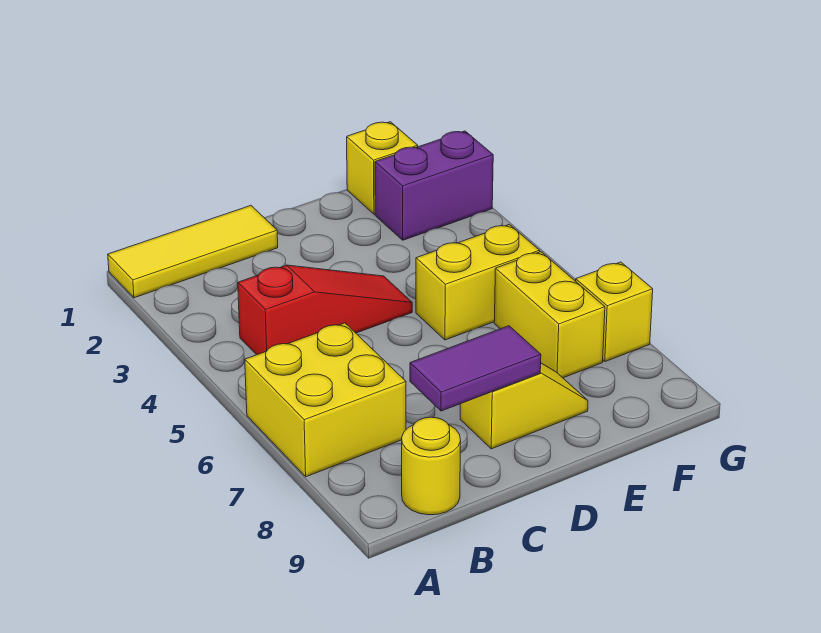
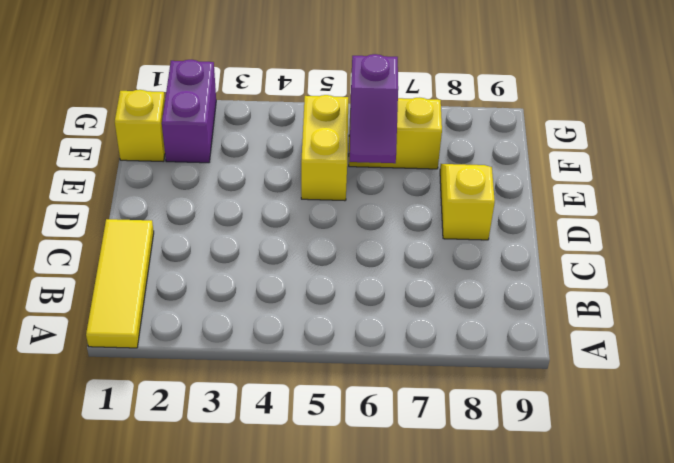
purple 1x2 slope [350,54,398,163] -> none
none -> yellow 2x2 brick [245,323,406,477]
none -> red 1x3 slope [238,265,412,355]

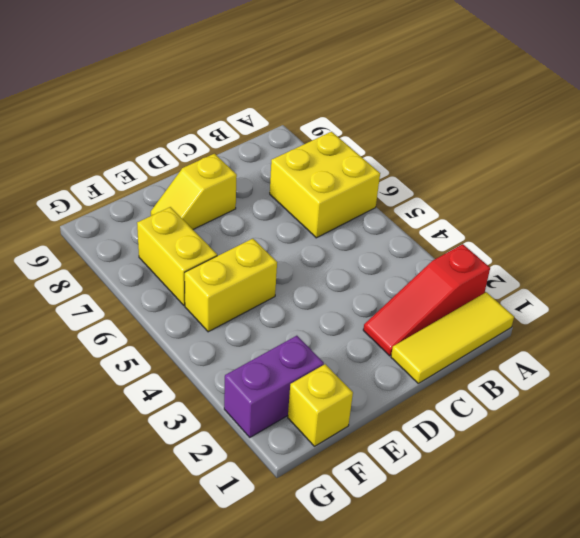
red 1x3 slope [363,244,490,356] -> red 1x3 slope moved to [238,265,412,355]
none -> yellow 1x1 round brick [402,417,461,515]
none -> yellow 1x1 brick [576,262,653,362]

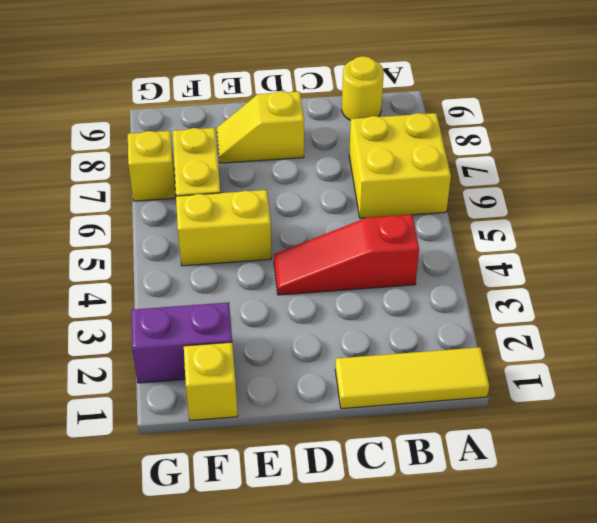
none -> purple 1x2 tile [410,326,541,411]

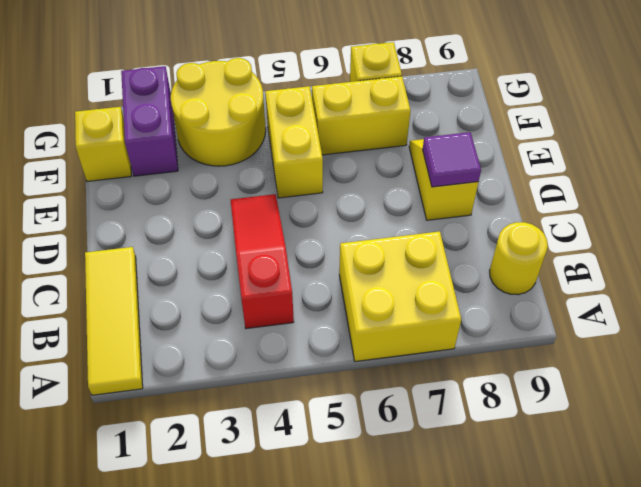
purple 1x1 tile [423,132,481,187] -> purple 1x2 tile [410,326,541,411]
yellow 2x2 round brick [171,58,266,166] -> none

